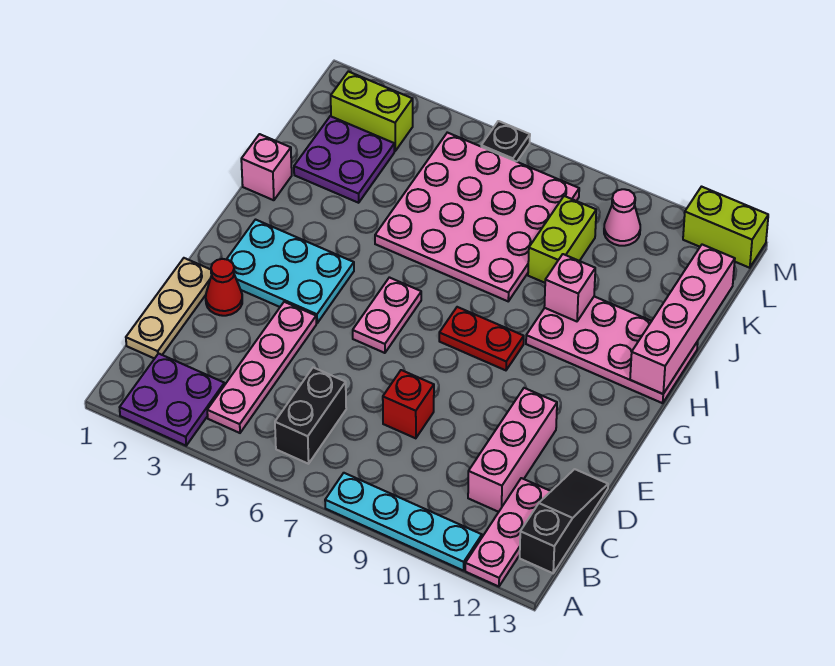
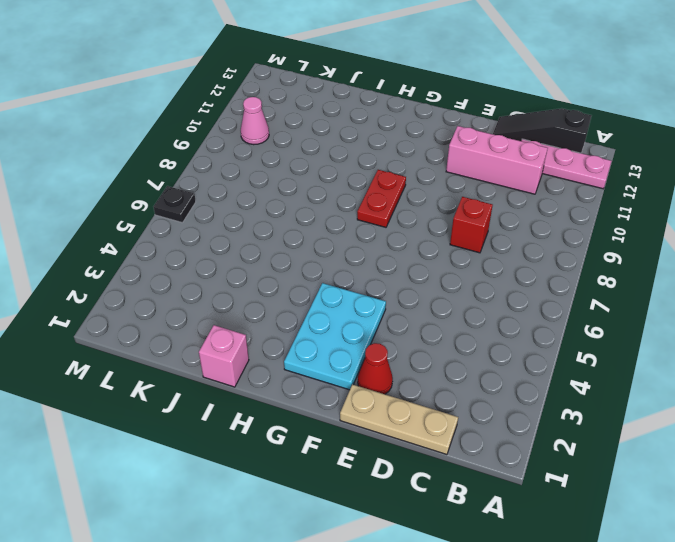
none -> purple 2x2 plate [120,354,224,446]
none -> cyan 1x4 plate [325,473,482,571]
none -> pink 1x4 plate [207,302,316,433]

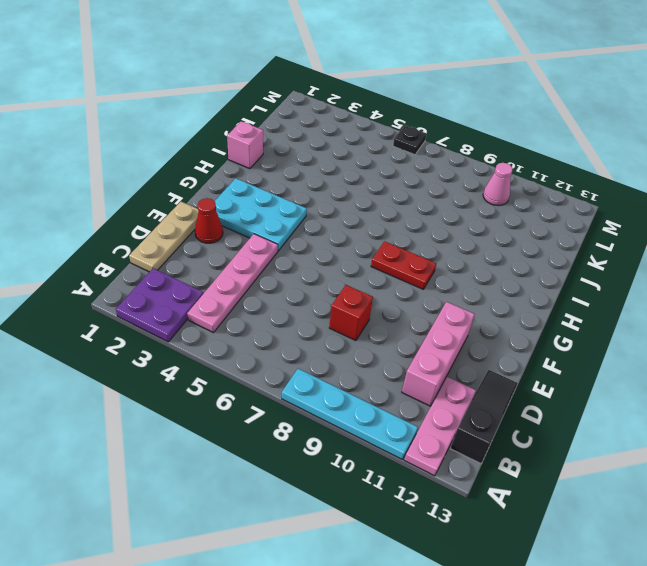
none -> black 1x2 brick [275,367,346,464]
none -> pink 1x2 plate [353,277,421,353]
none -> pink 2x4 plate [526,297,698,403]

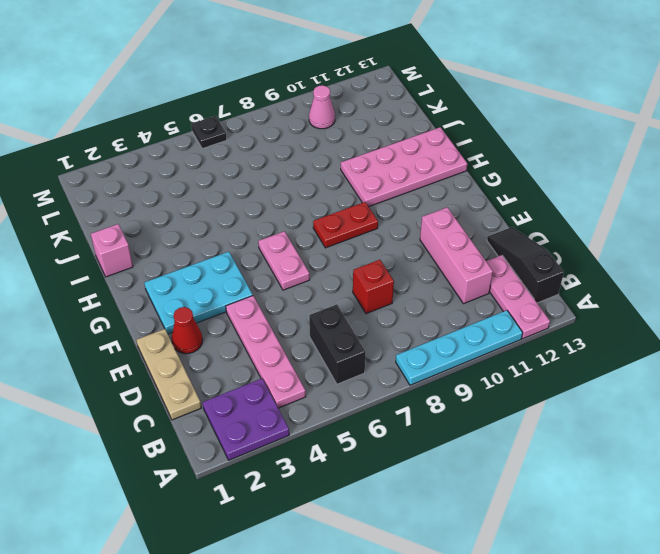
none -> pink 4x4 plate [375,133,579,301]
none -> purple 2x2 plate [294,116,394,203]
none -> lime 1x2 brick [528,196,596,283]

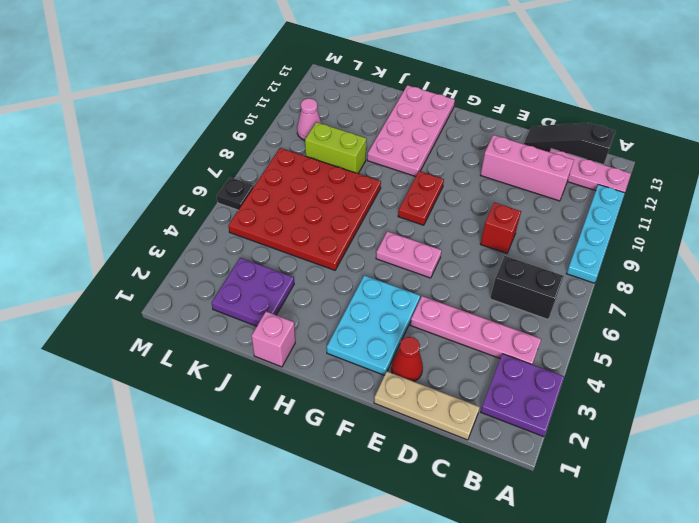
red 4x4 plate [228,148,381,270] -> pink 4x4 plate [375,133,579,301]
none -> lime 1x2 brick [331,72,413,151]
none -> lime 1x2 brick [683,187,768,268]
none -> pink 1x4 brick [630,245,735,394]

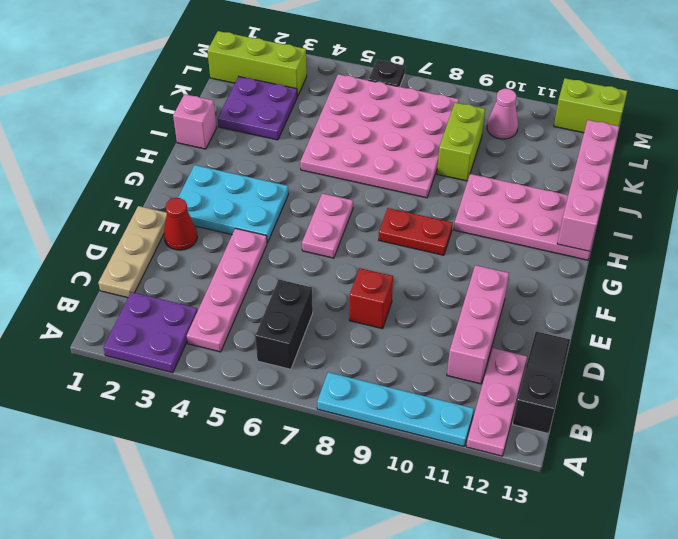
lime 1x3 brick [207,31,307,96] -> lime 1x2 brick [331,72,413,151]
none -> pink 1x1 brick [544,254,595,321]

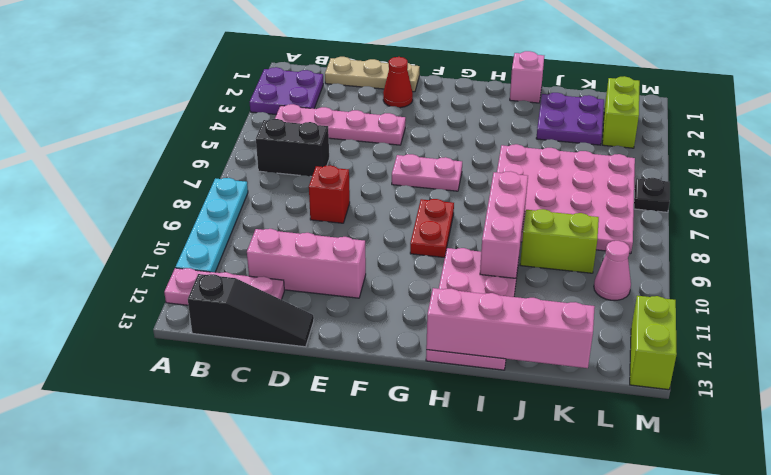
pink 1x3 brick [480,171,528,278] -> pink 1x1 brick [544,254,595,321]
none -> cyan 2x3 plate [227,220,354,323]

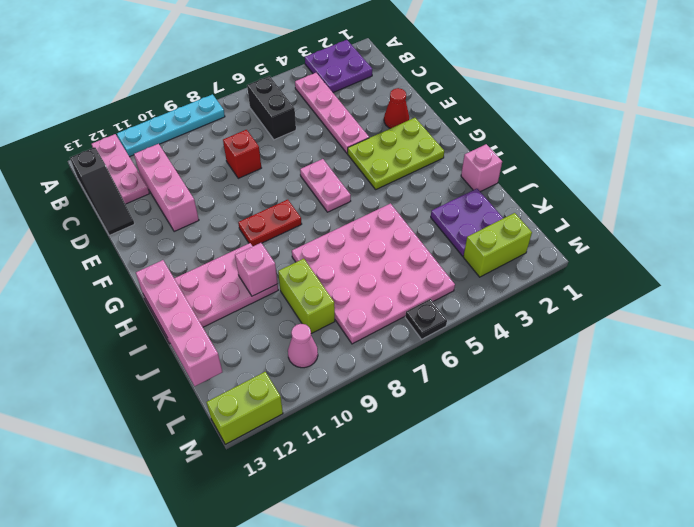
lime 2x3 plate [348,118,444,189] -> cyan 2x3 plate [227,220,354,323]
none -> tan 1x3 plate [126,258,212,359]

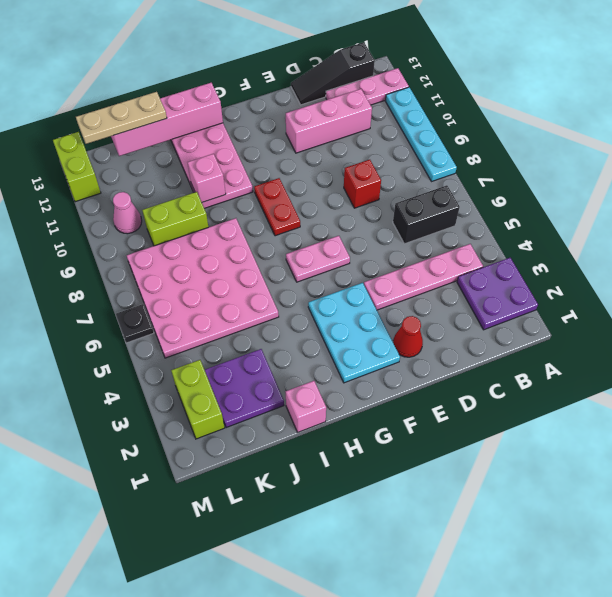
tan 1x3 plate [76,92,167,144] -> tan 1x3 plate moved to [126,258,212,359]

